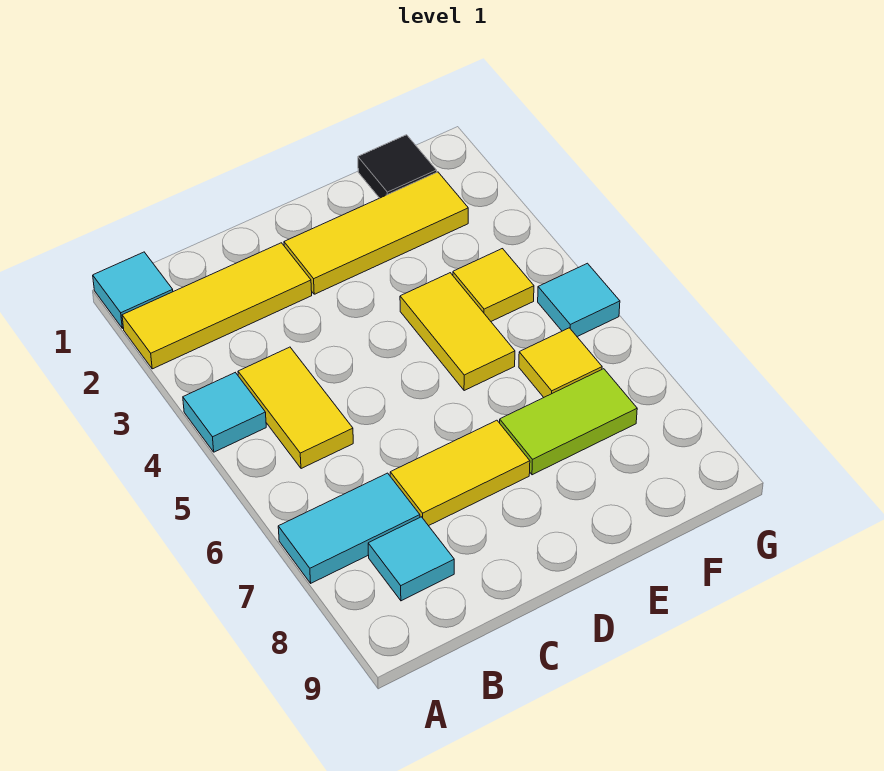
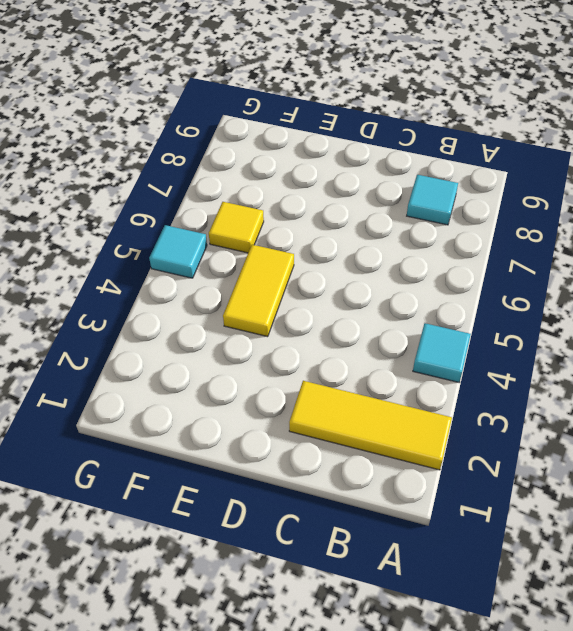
none -> cyan 1x1 tile [93,252,173,328]
none -> cyan 1x2 tile [278,473,420,583]
none -> yellow 1x2 tile [238,347,353,469]

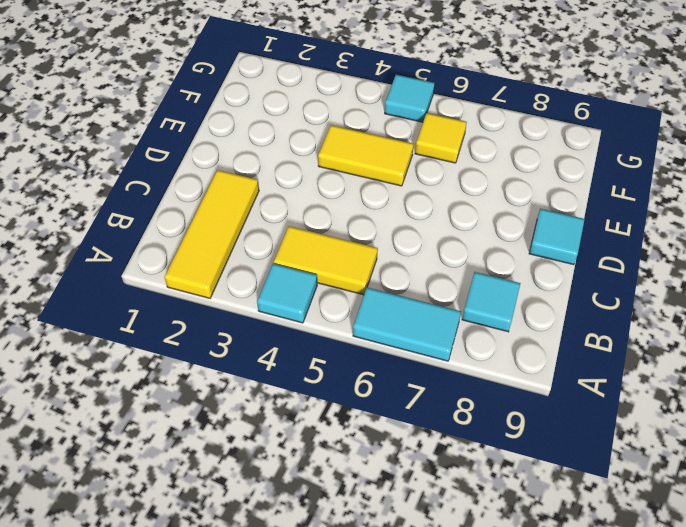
cyan 1x2 tile [353,288,461,361] -> cyan 1x2 tile turned to [278,473,420,583]
cyan 1x1 tile [529,209,585,265] -> cyan 1x1 tile moved to [93,252,173,328]
none -> yellow 1x2 tile [390,420,530,526]
none -> yellow 1x3 tile [284,172,468,294]
none -> lime 1x2 tile [500,369,637,475]

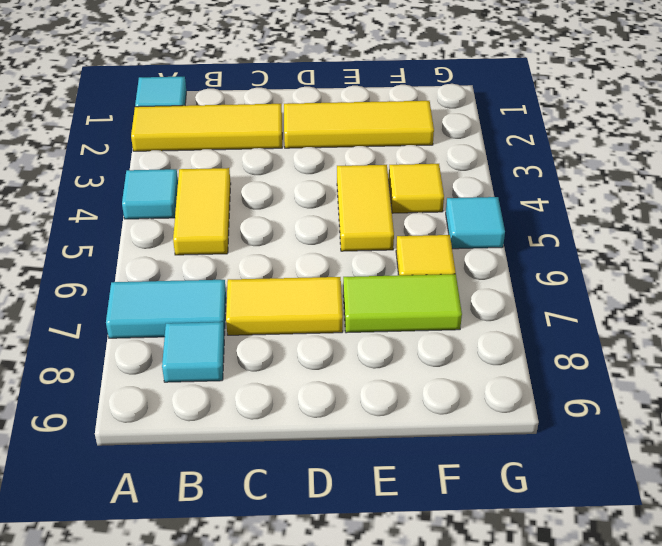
none -> black 1x1 tile [358,135,437,198]

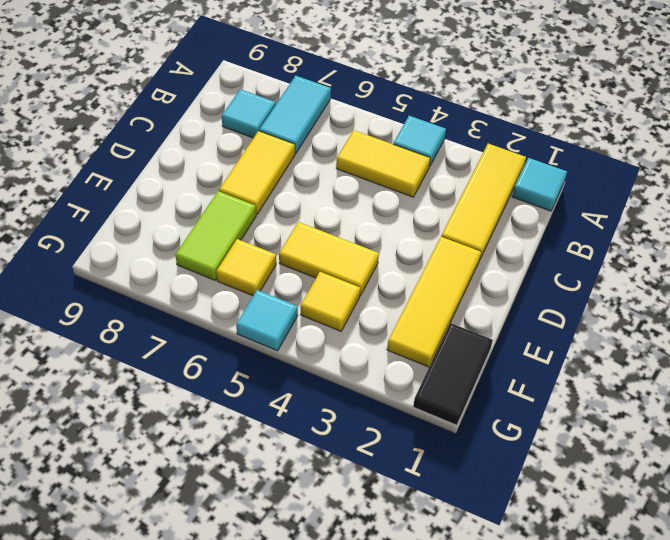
black 1x2 tile [413,323,493,425] -> black 1x1 tile [358,135,437,198]

